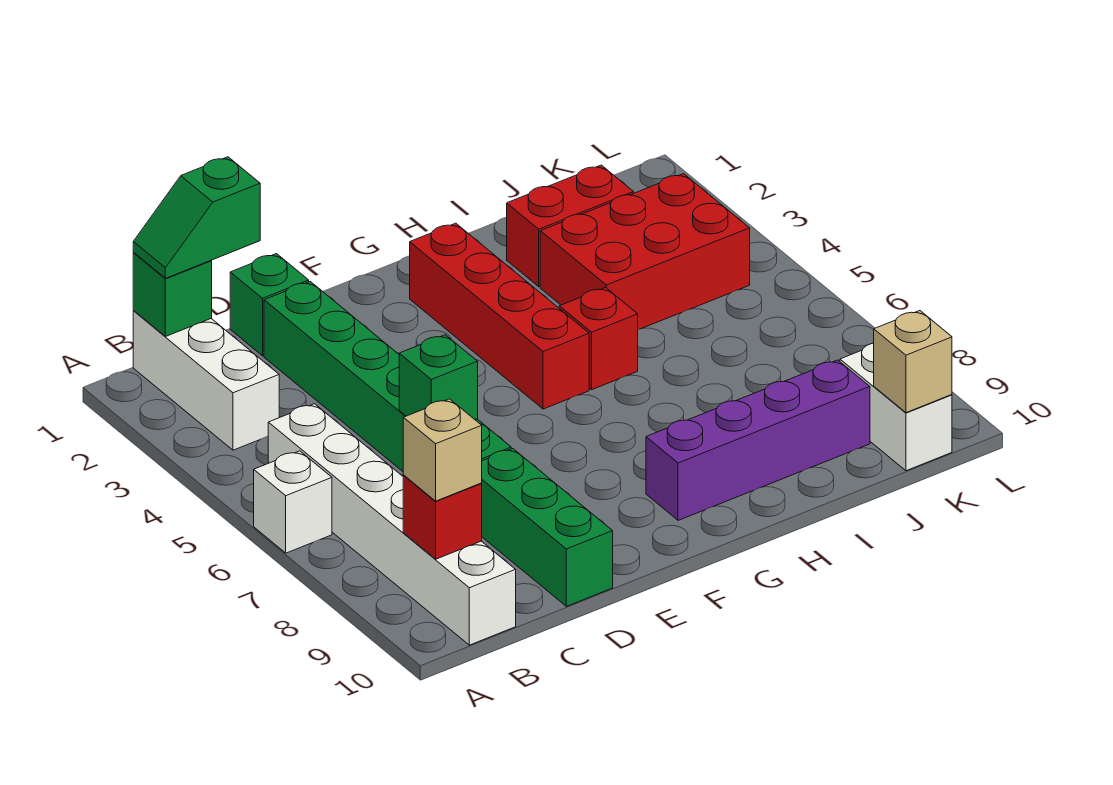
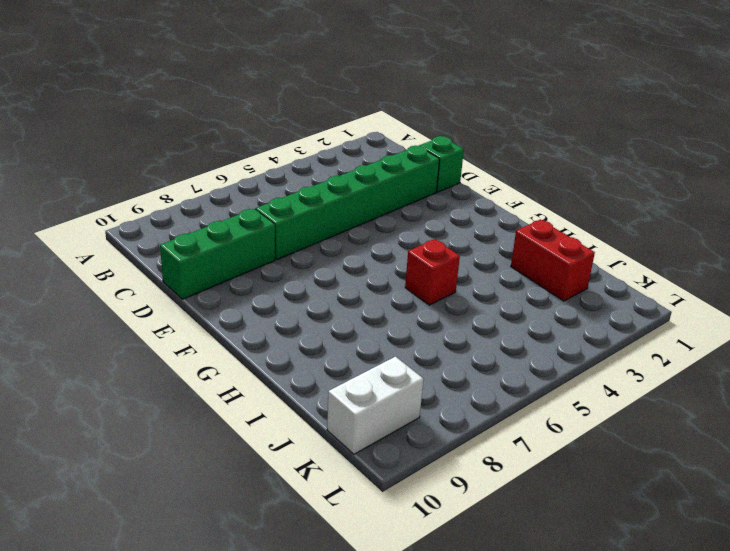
none -> white 1x1 brick [254,451,332,553]
none -> white 1x3 brick [133,311,279,450]
none -> white 1x6 brick [268,404,516,645]

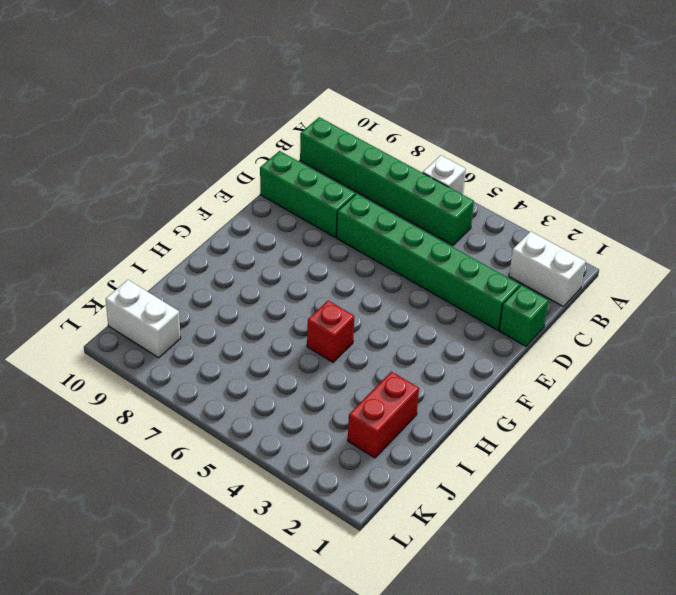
white 1x2 brick [509,231,586,306] -> white 1x3 brick [133,311,279,450]
green 1x6 brick [300,117,474,245] -> white 1x6 brick [268,404,516,645]
none -> red 1x4 brick [410,223,589,409]
none -> purple 1x4 brick [646,360,870,520]
none -> red 2x3 brick [540,174,750,330]

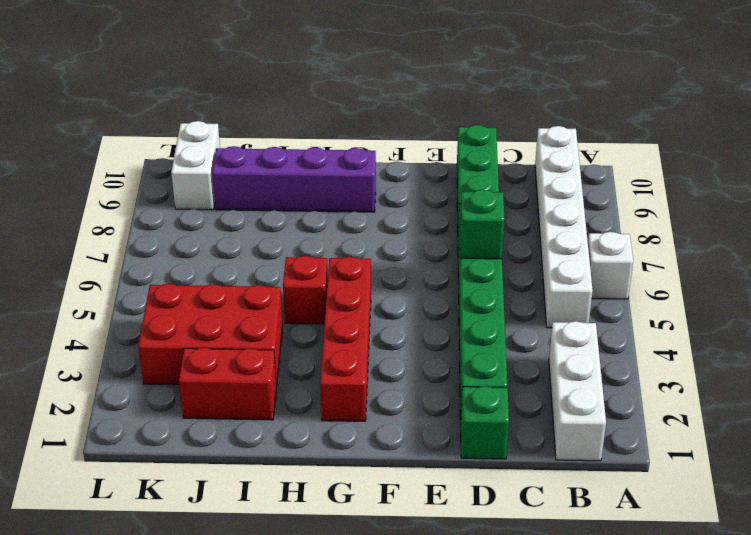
none -> green 1x1 brick [133,253,212,337]
none -> red 1x1 brick [403,476,482,559]
none -> tan 1x1 brick [874,311,952,413]

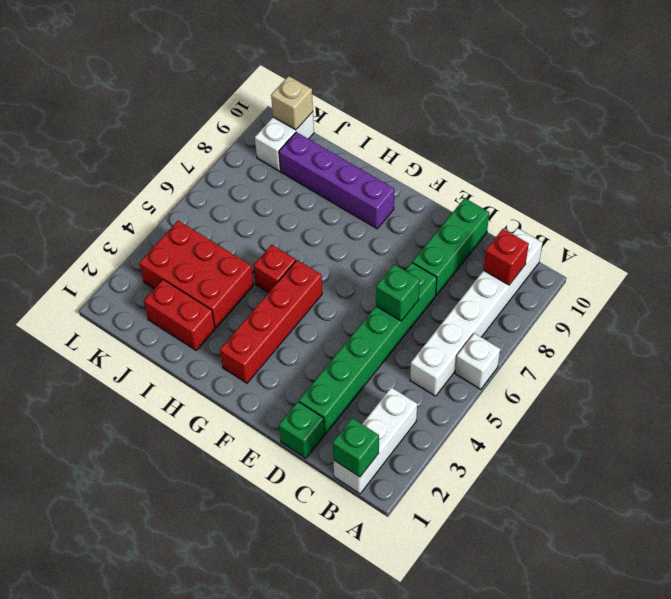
none -> green 1x2 slope [133,157,260,278]
none -> tan 1x1 brick [403,399,482,501]

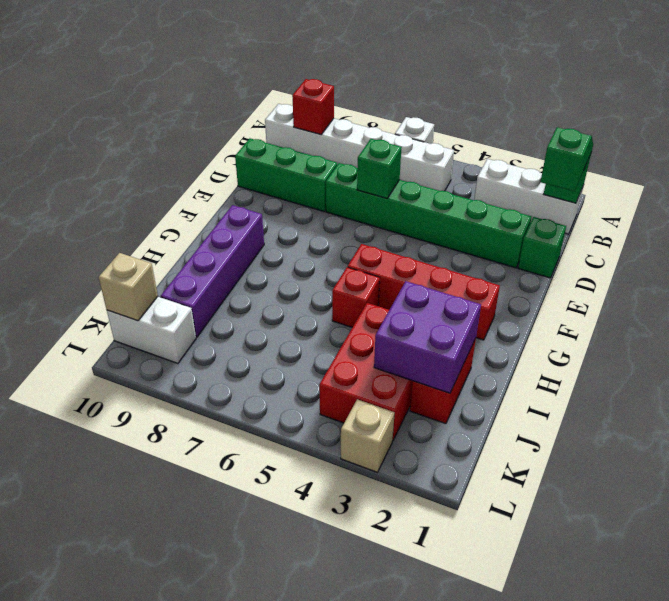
purple 2x2 brick [374,281,481,393] -> none
tan 1x1 brick [341,399,395,472] -> tan 1x1 brick moved to [403,399,482,501]

